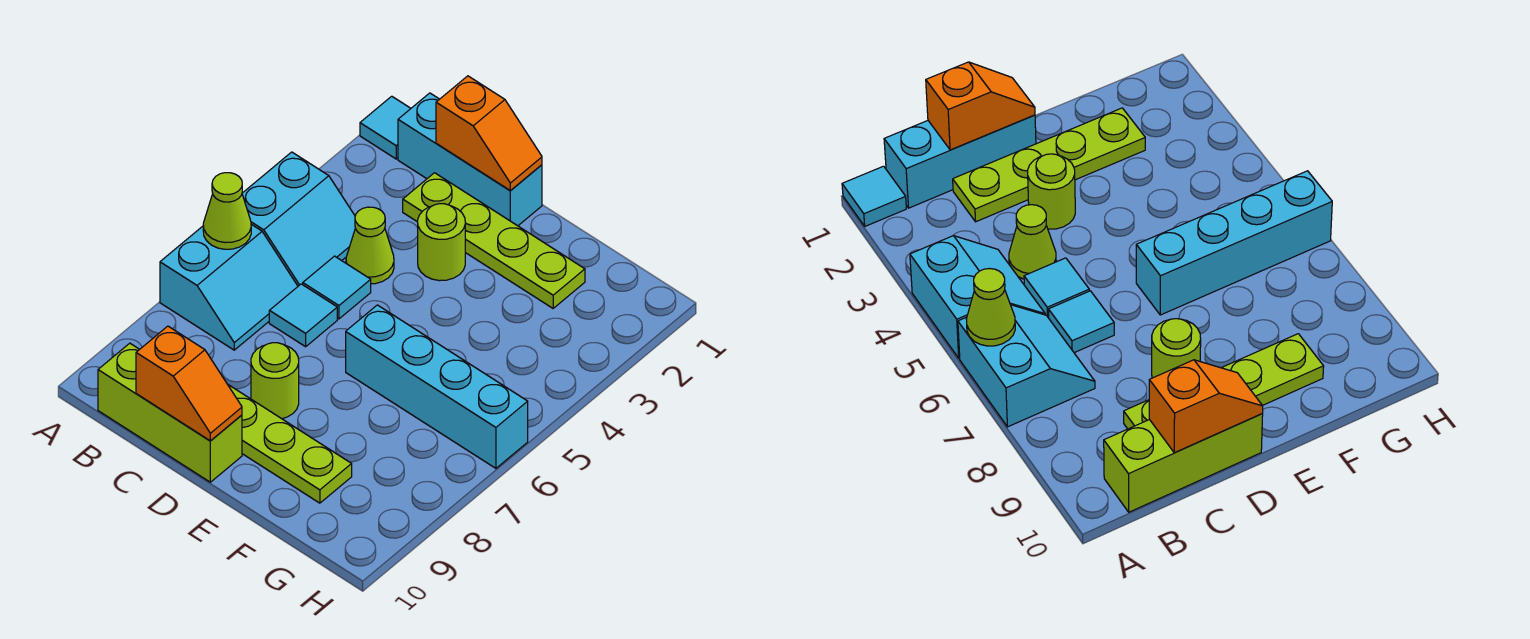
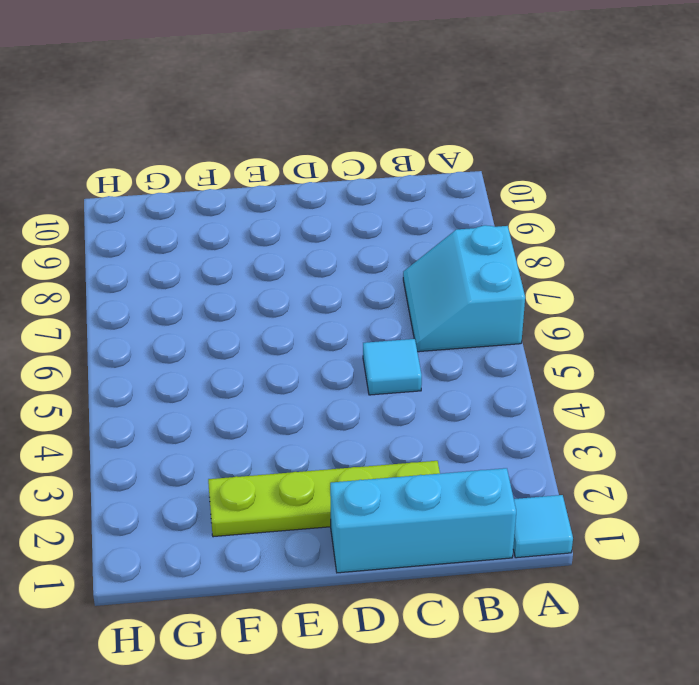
none -> cyan 2x2 slope [242,152,355,286]
none -> lime 1x3 brick [98,343,242,482]
none -> lime 1x1 cone [346,207,394,284]

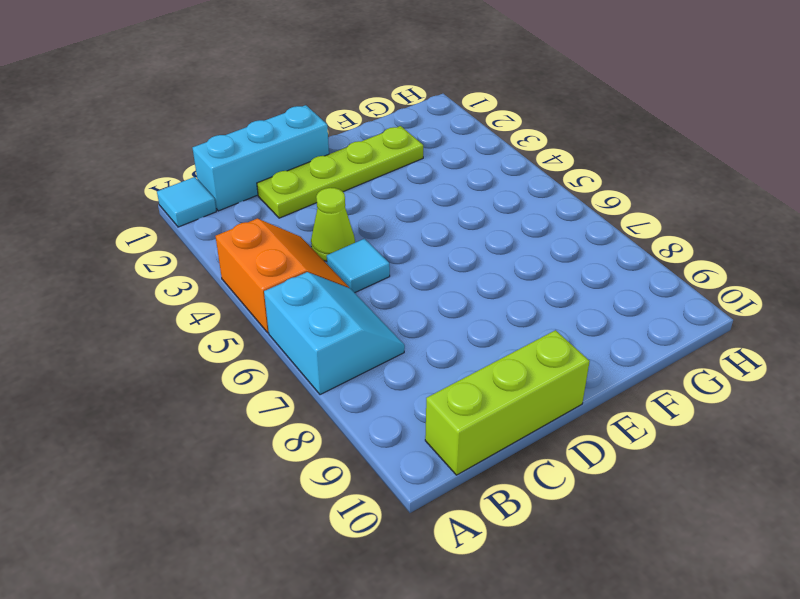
orange 2x2 slope [215,219,349,333] -> cyan 2x2 slope [242,152,355,286]
none -> cyan 1x1 tile [269,284,337,347]
none -> lime 1x4 plate [228,385,352,503]
none -> lime 1x1 round brick [418,204,465,281]

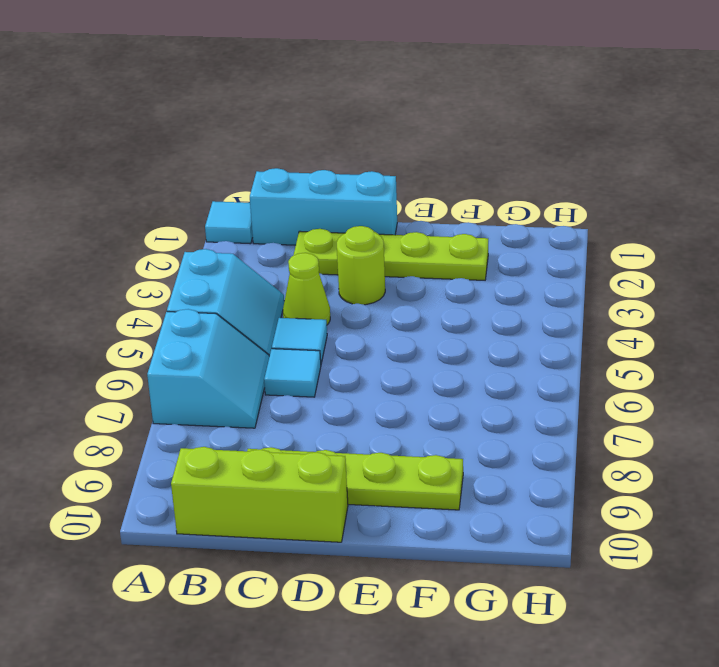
none -> lime 1x1 round brick [251,343,299,419]
none -> cyan 1x4 brick [346,305,528,468]
none -> lime 1x1 cone [203,173,251,249]

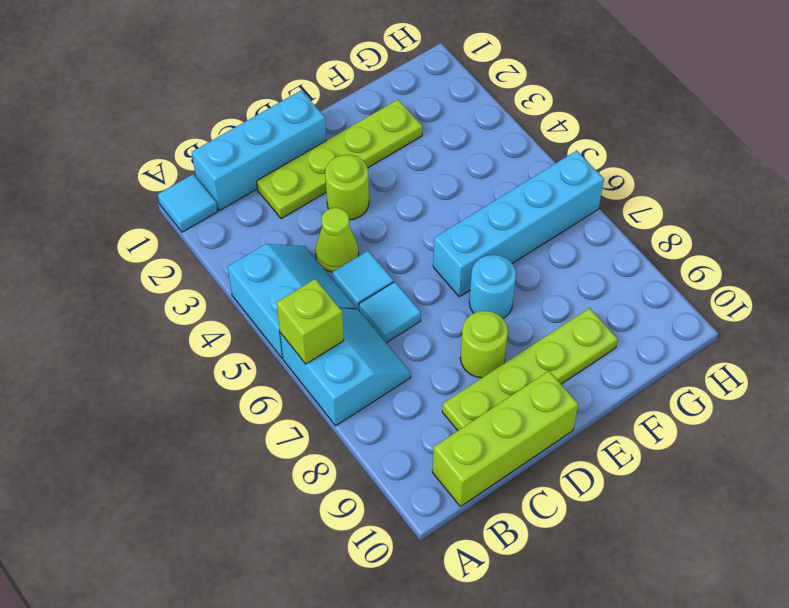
lime 1x1 brick [277,279,344,364] -> lime 1x1 cone [203,173,251,249]
cyan 1x1 round brick [469,255,516,318] -> none
none -> orange 1x2 slope [436,76,542,191]
none -> orange 1x2 slope [136,326,242,441]

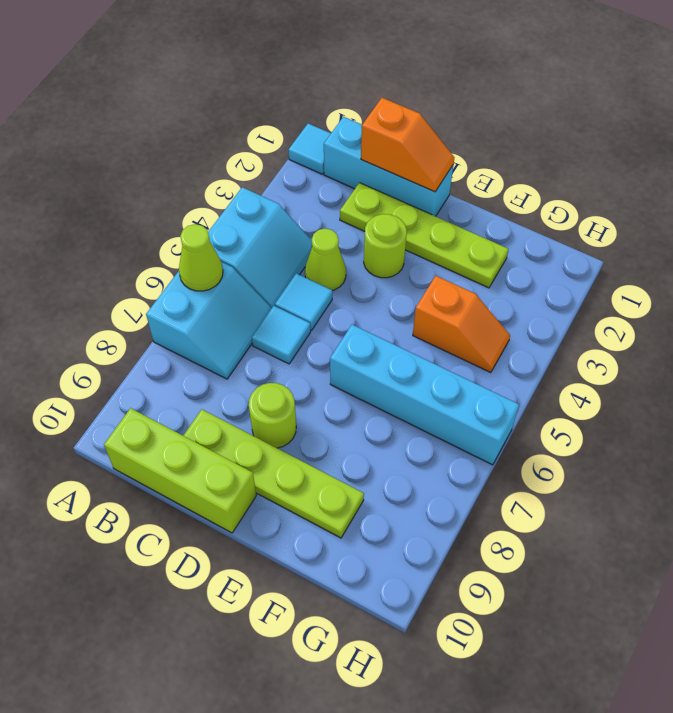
orange 1x2 slope [413,276,510,373] -> orange 1x2 slope moved to [136,326,242,441]

